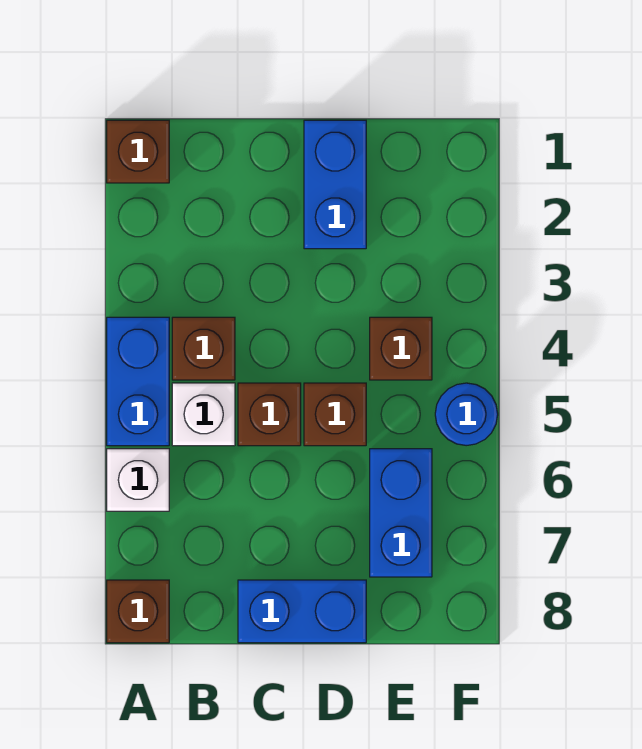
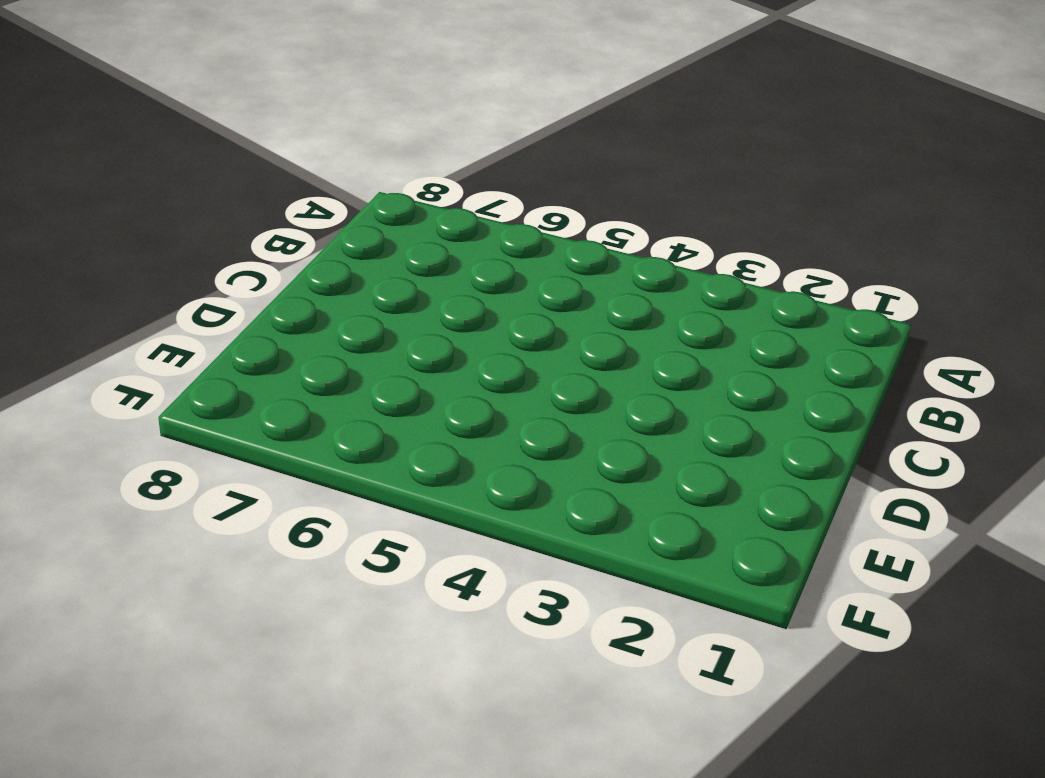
none -> brown 1x1 brick [107,120,169,183]
none -> blue 1x2 brick [107,317,169,446]
none -> white 1x1 brick [107,449,169,511]

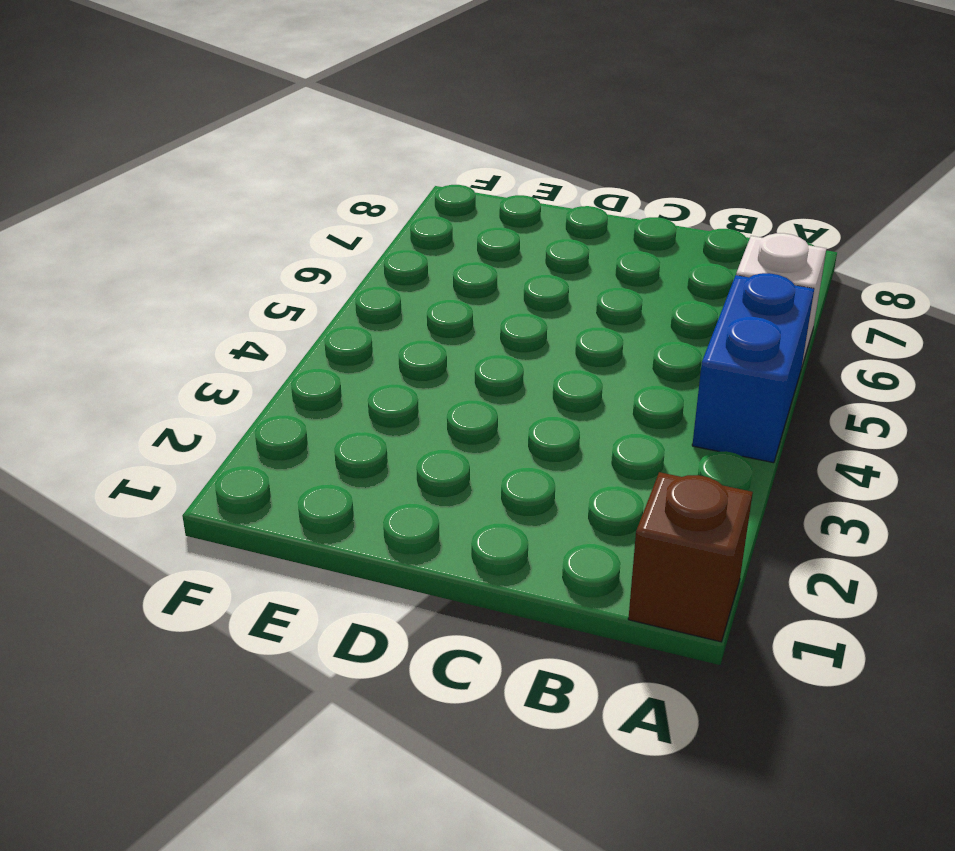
none -> brown 1x1 brick [107,580,169,643]
none -> brown 1x1 brick [172,317,235,380]
none -> white 1x1 brick [172,383,235,446]

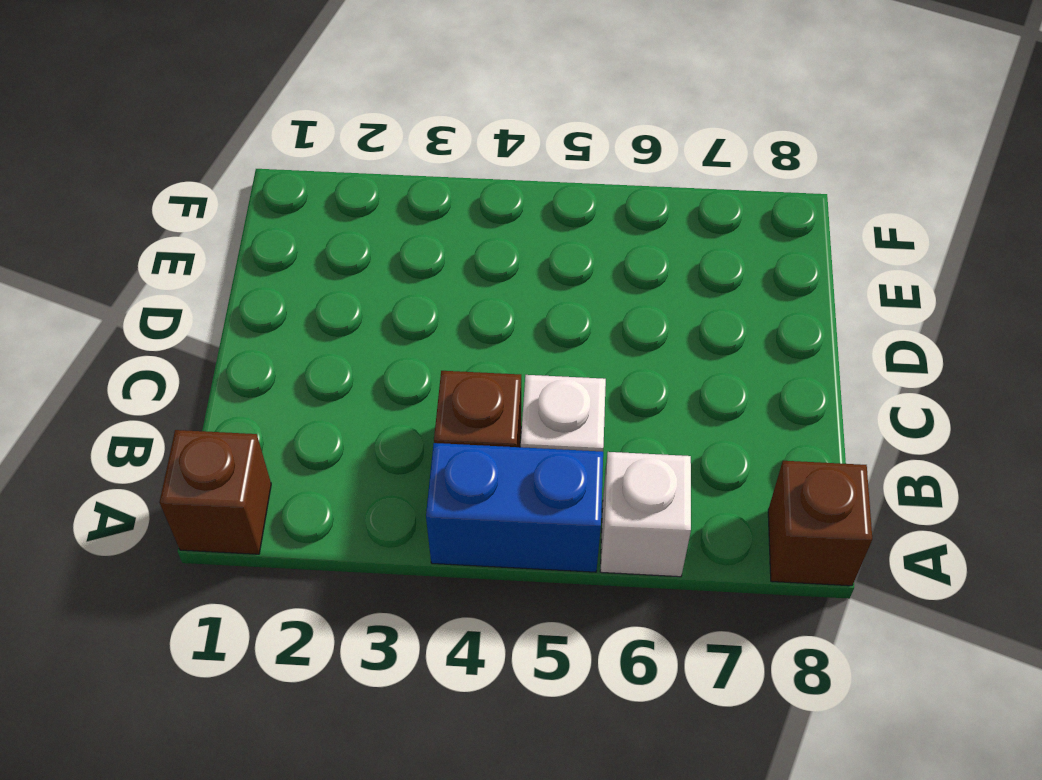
none -> brown 1x1 brick [238,383,301,446]
none -> blue 1x2 brick [238,580,366,643]
none -> blue 1x2 brick [304,120,366,249]

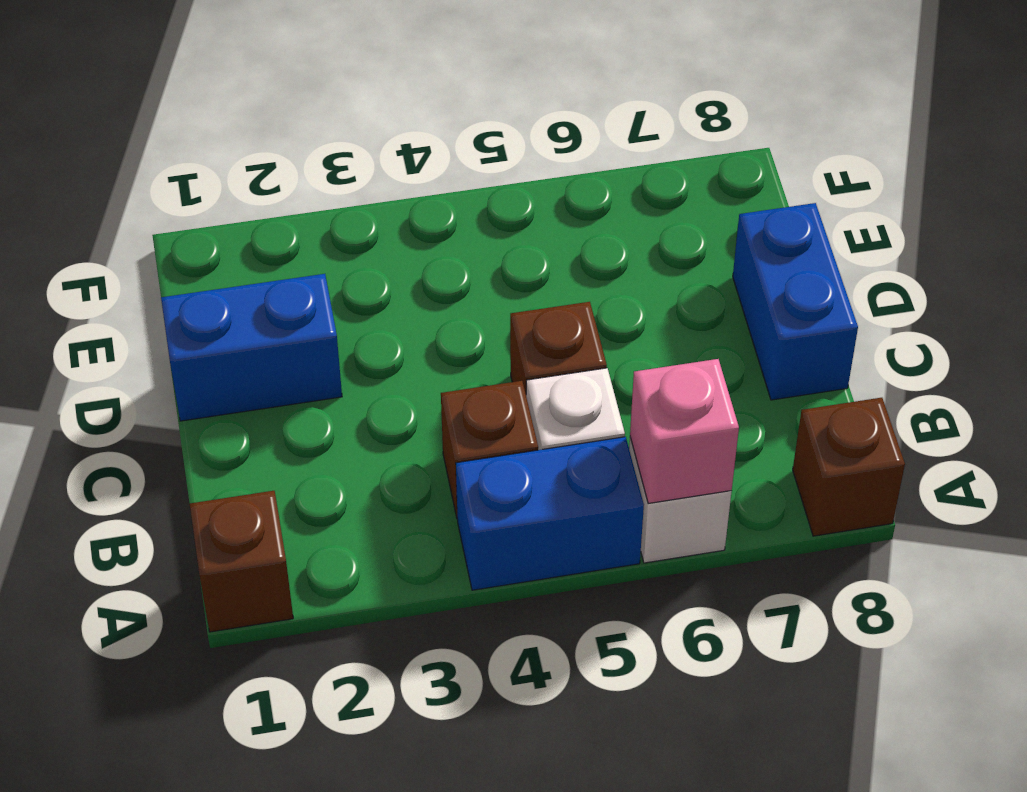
pink 1x1 brick [630,359,739,504] -> none
none -> brown 1x1 brick [304,383,366,446]
none -> brown 1x1 brick [370,317,432,380]
none -> blue 1x2 brick [370,449,432,577]

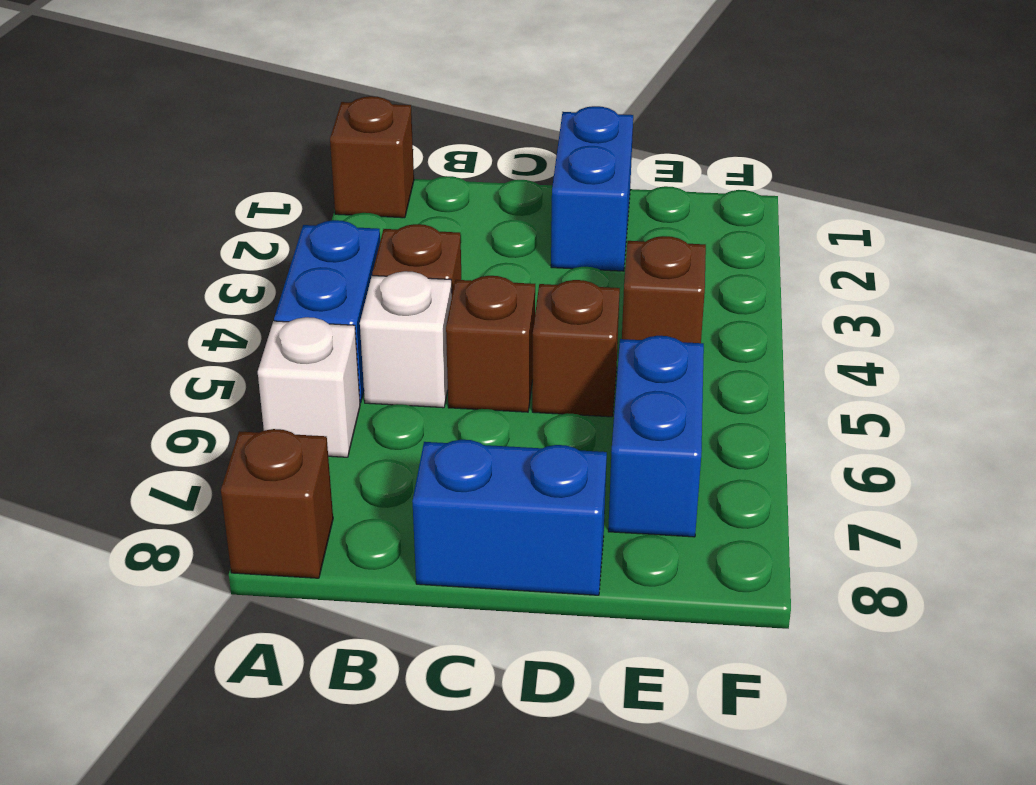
none -> blue 1x1 round brick [435,383,498,446]

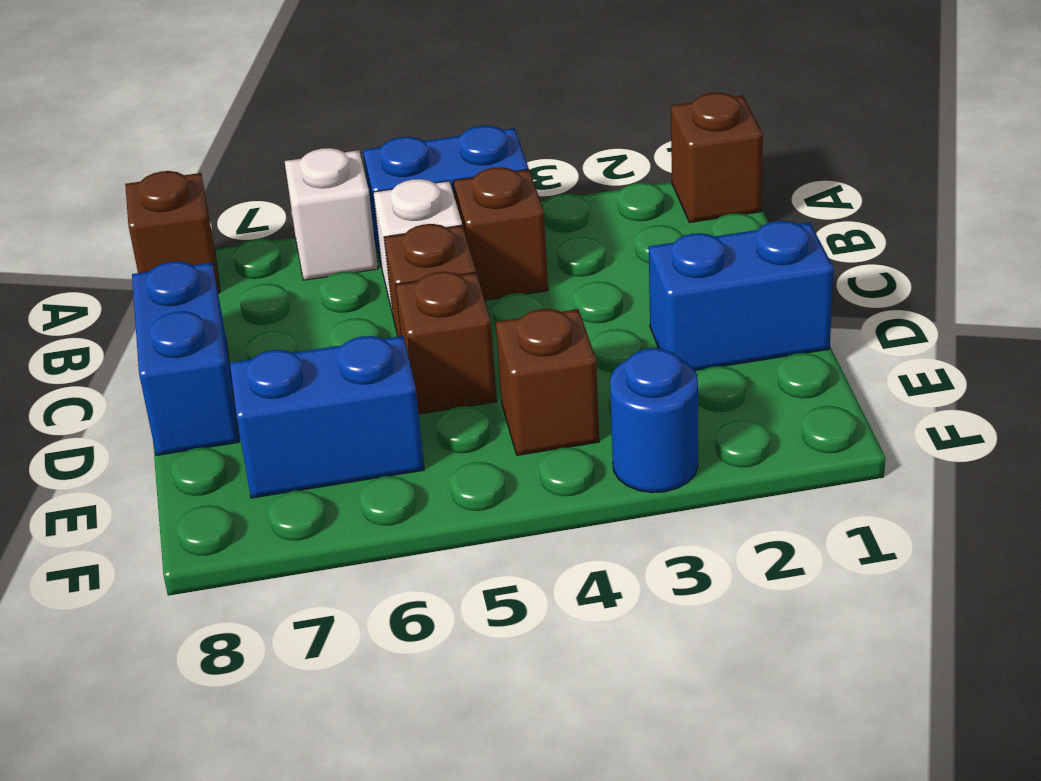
blue 1x1 round brick [610,348,698,493] -> blue 1x1 round brick moved to [435,383,498,446]

